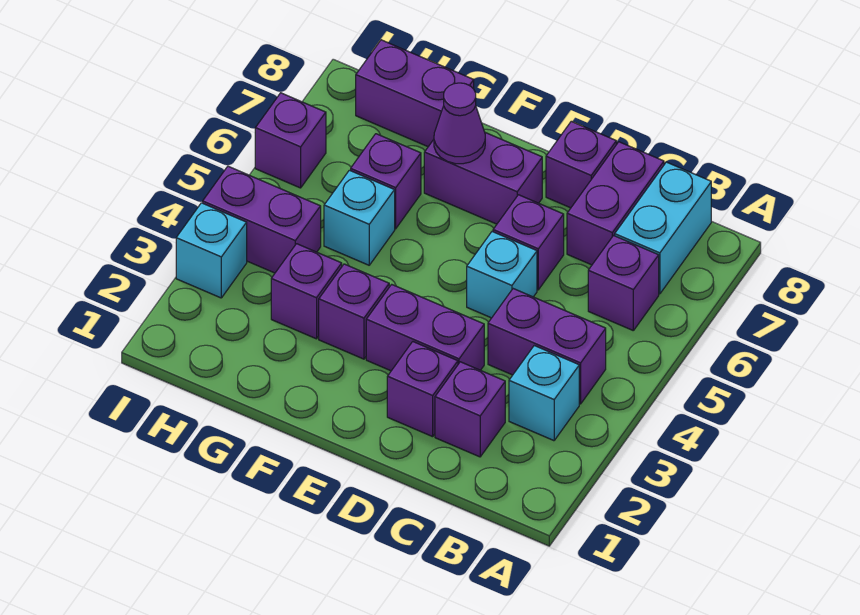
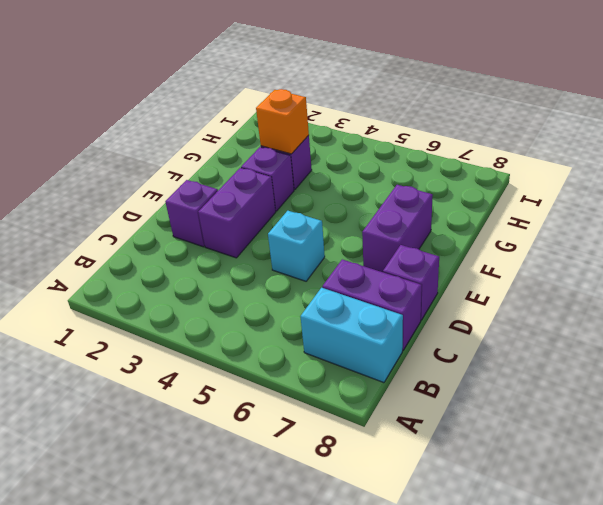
orange 1x1 brick [256,89,309,154] -> none
none -> cyan 1x1 brick [509,346,579,441]
none -> purple 1x2 brick [488,289,606,404]
none -> purple 1x1 brick [588,236,659,330]

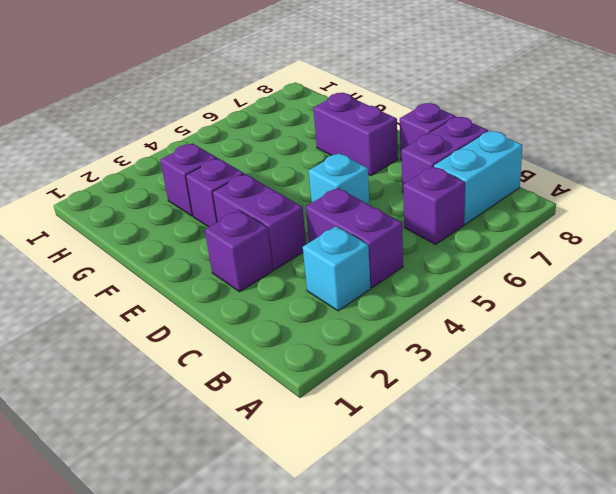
none -> purple 1x1 brick [435,362,505,457]
none -> purple 1x1 brick [493,195,564,290]
none -> cyan 1x1 brick [324,170,395,265]

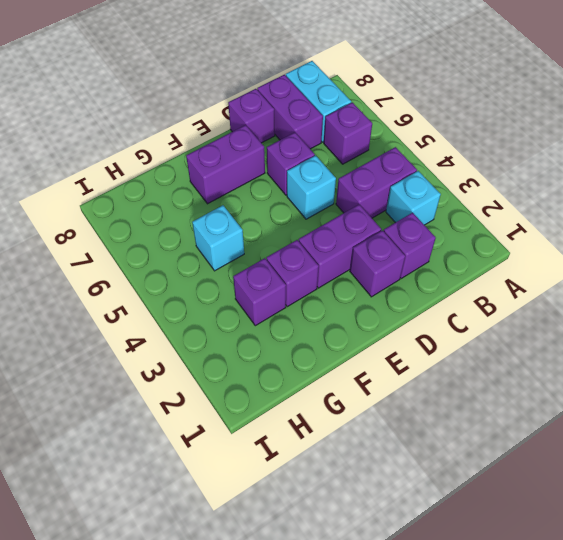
none -> purple 1x1 brick [351,134,421,229]
none -> purple 1x2 brick [356,40,474,147]
none -> purple 1x2 brick [203,166,321,273]

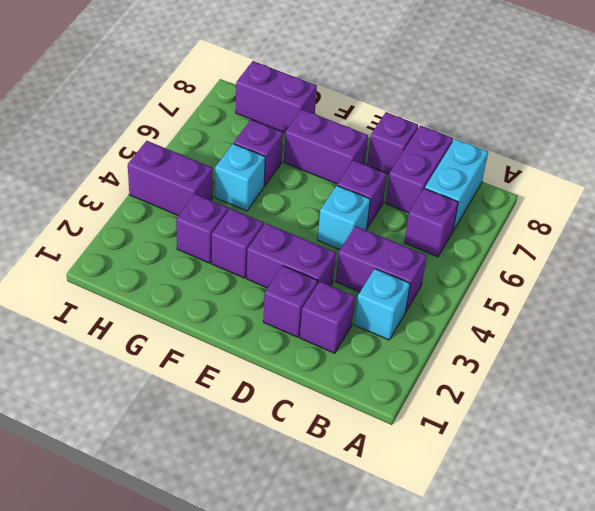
none -> cyan 1x1 brick [176,203,247,298]
none -> purple 1x1 brick [255,93,326,188]
none -> purple 1x1 cone [434,83,485,164]

